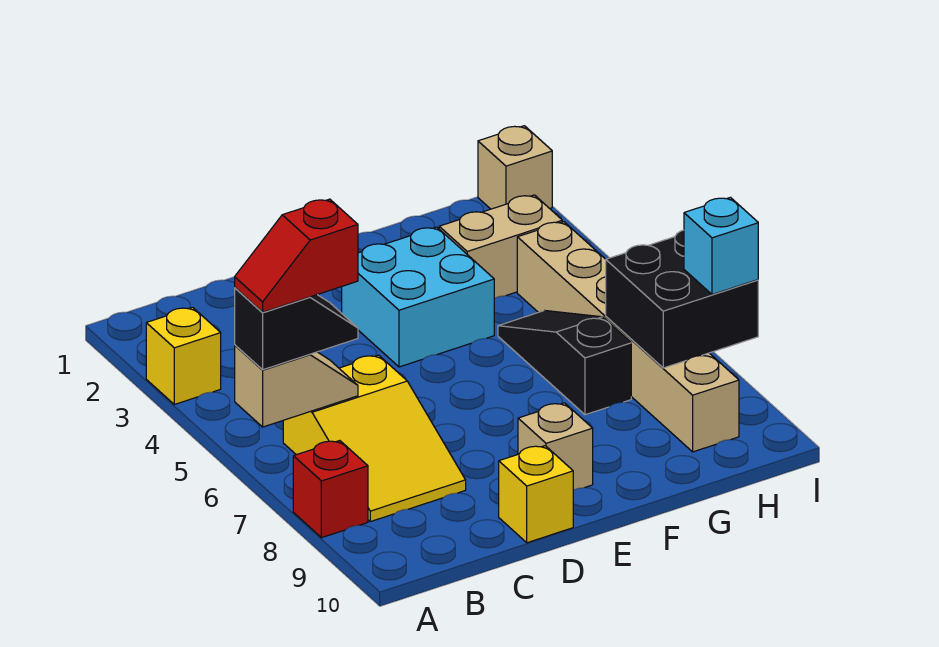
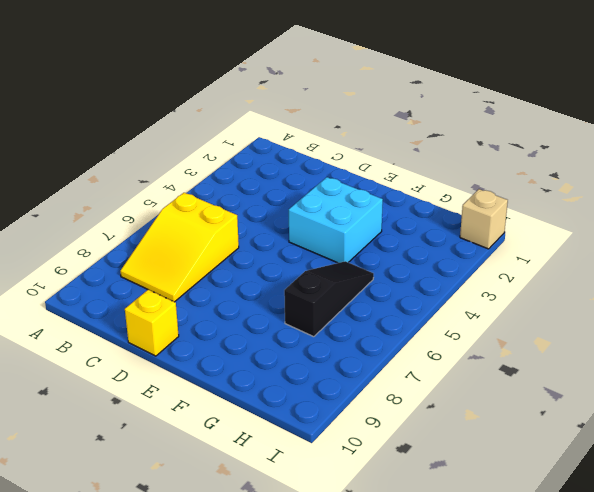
none -> yellow 1x1 brick [146,307,221,404]
none -> red 1x1 brick [293,441,368,538]
none -> tan 1x1 brick [518,403,593,490]

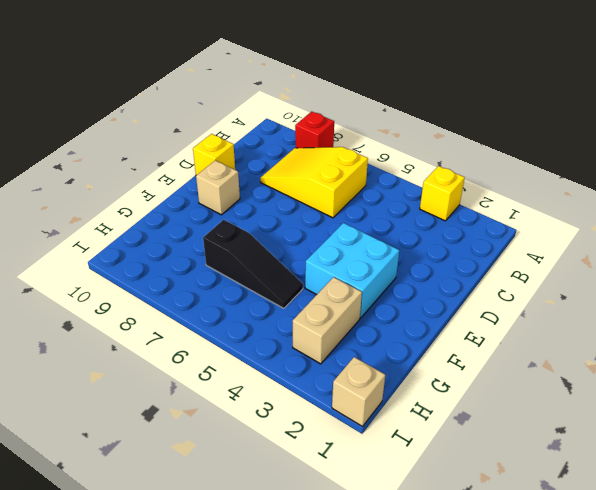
none -> tan 1x6 brick [517,222,739,452]
none -> tan 1x2 slope [235,345,358,427]
none -> black 2x2 brick [606,230,758,368]

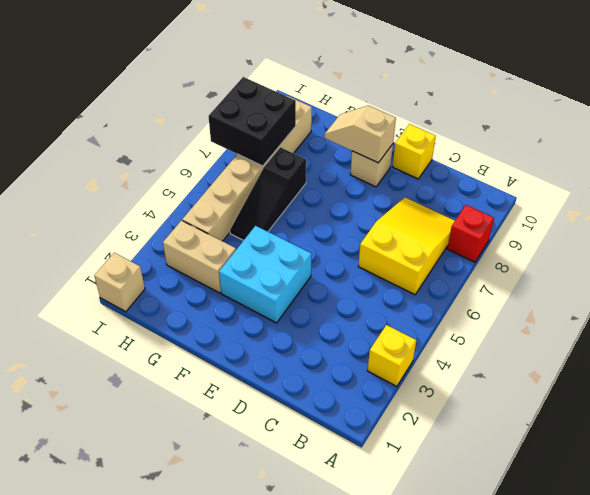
tan 1x2 slope [325,106,396,163] -> tan 1x2 slope moved to [235,345,358,427]
none -> black 1x2 slope [235,288,358,370]
none -> cyan 1x1 brick [684,197,758,295]
none -> red 1x2 slope [235,199,358,312]

